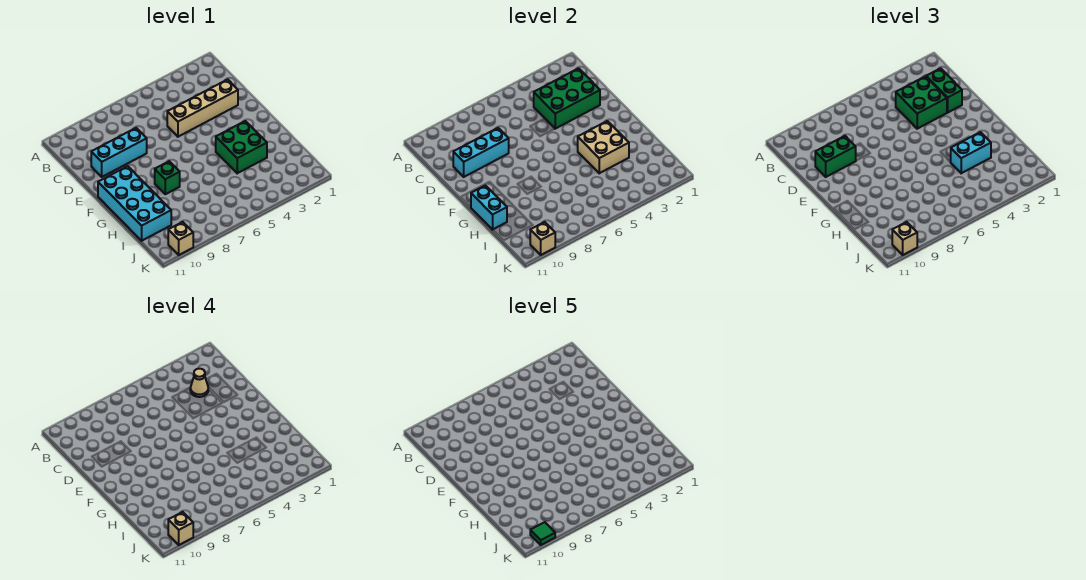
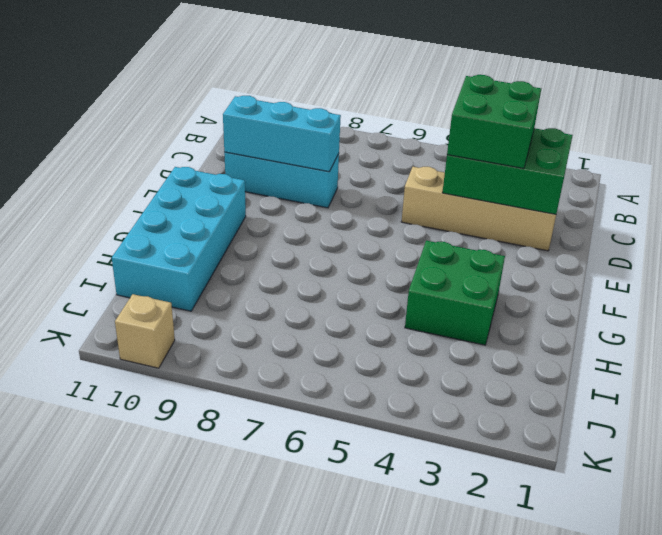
none -> green 1x1 brick [155,161,180,194]
none -> tan 2x2 brick [578,121,629,173]
none -> cyan 1x2 brick [471,185,507,230]

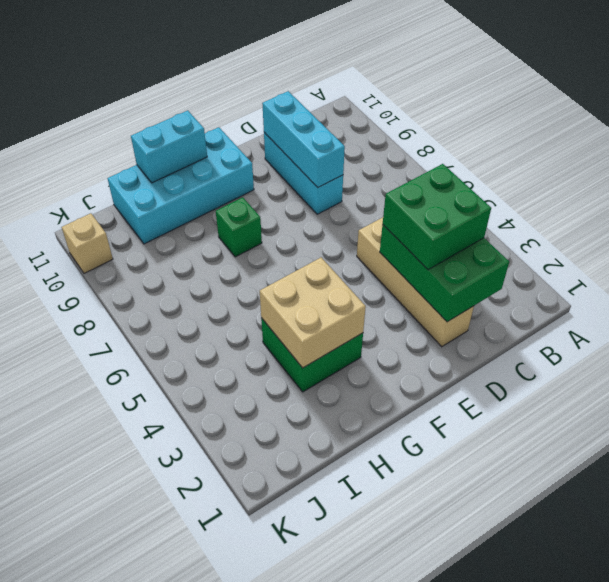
none -> tan 1x1 brick [530,222,555,255]
none -> green 1x2 brick [926,68,962,113]
none -> green 1x2 brick [815,136,856,177]

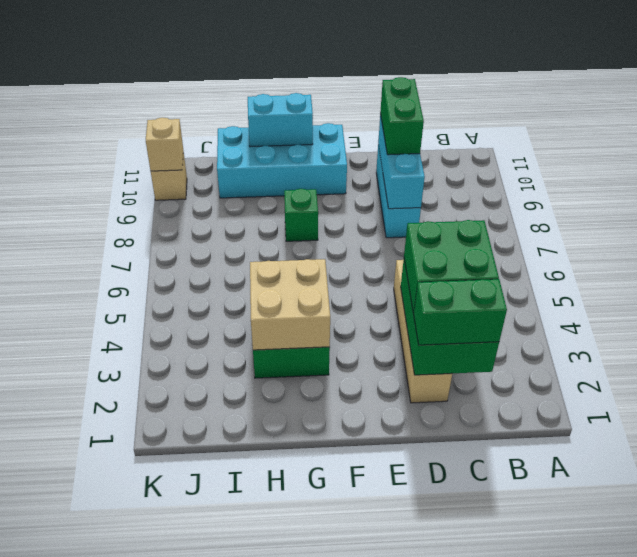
none -> cyan 1x2 brick [951,132,991,173]
none -> tan 1x1 brick [892,222,917,255]
none -> tan 1x1 cone [190,369,208,397]

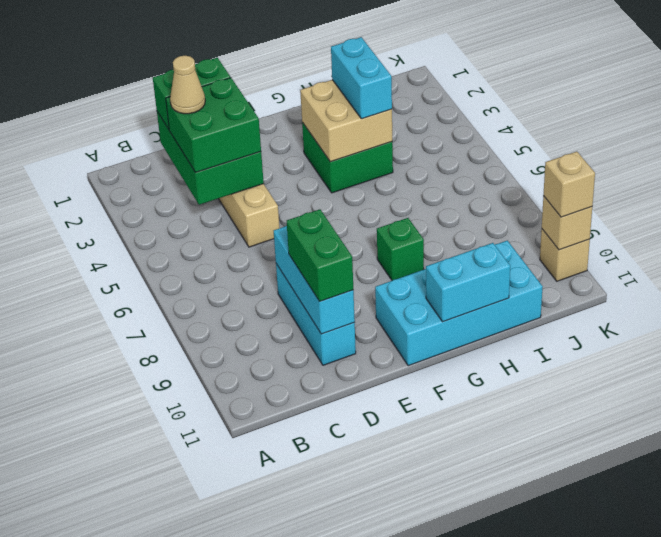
none -> tan 1x1 brick [168,512,193,545]
none -> green 1x1 tile [530,522,555,545]

